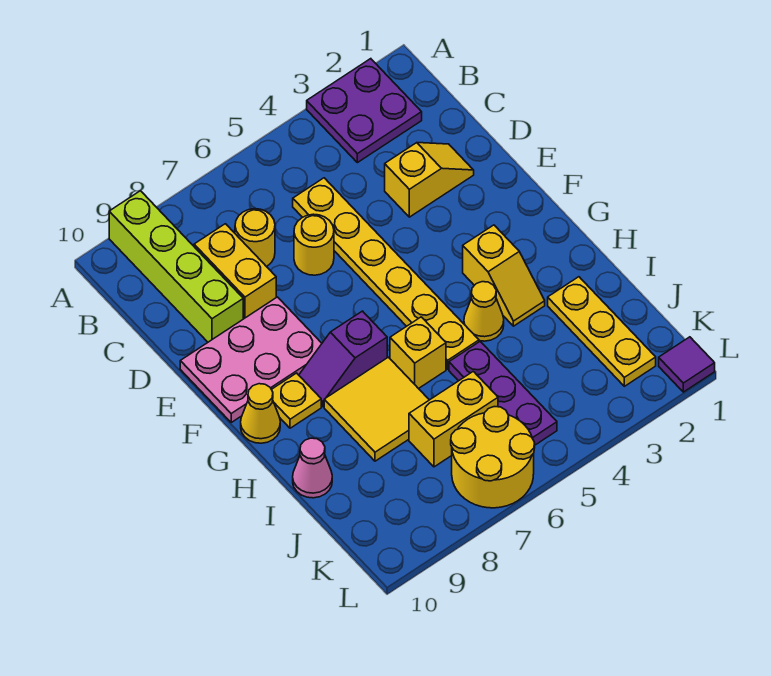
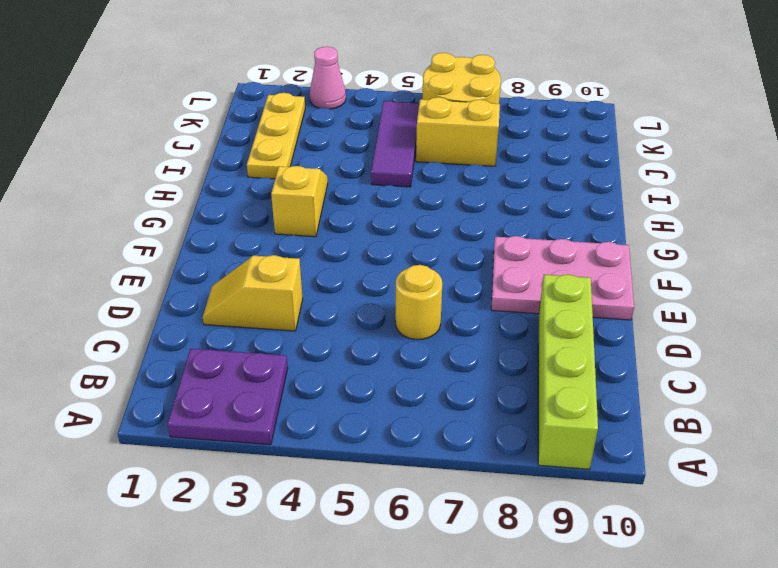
purple 1x3 tile [371,101,419,187] -> purple 1x3 plate [449,341,557,445]
pink 1x1 cone [310,47,346,109] -> pink 1x1 cone moved to [293,438,332,498]
none -> yellow 1x6 plate [293,178,479,369]
none -> yellow 1x1 round brick [235,209,275,267]
none -> yellow 1x2 brick [194,224,276,319]

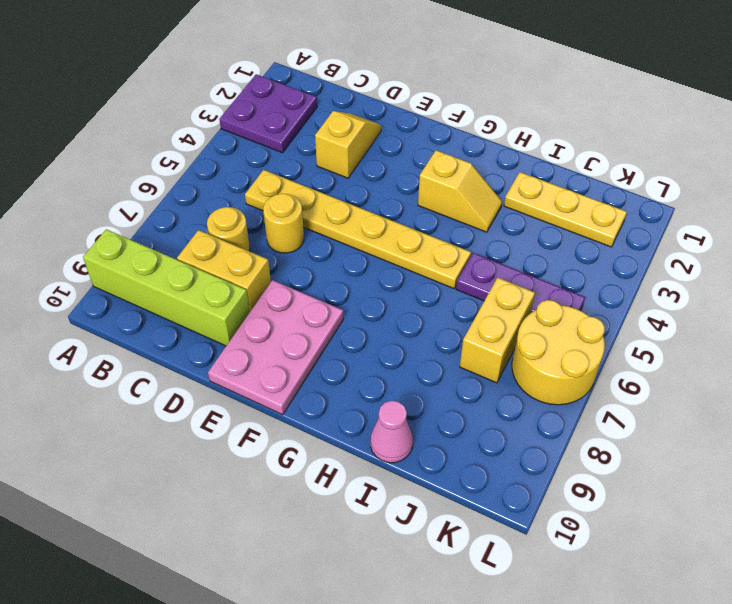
none -> purple 1x2 slope [299,311,387,407]
none -> yellow 1x1 plate [272,373,321,428]
none -> yellow 1x1 cone [241,384,280,443]

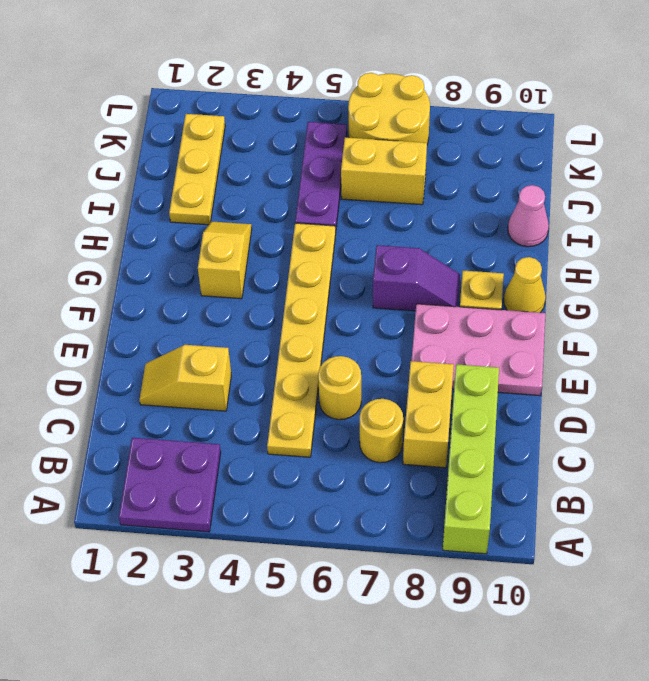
none -> yellow 1x1 cone [464,282,504,341]
none -> yellow 1x1 brick [390,317,446,389]
none -> yellow 2x2 tile [324,357,429,461]

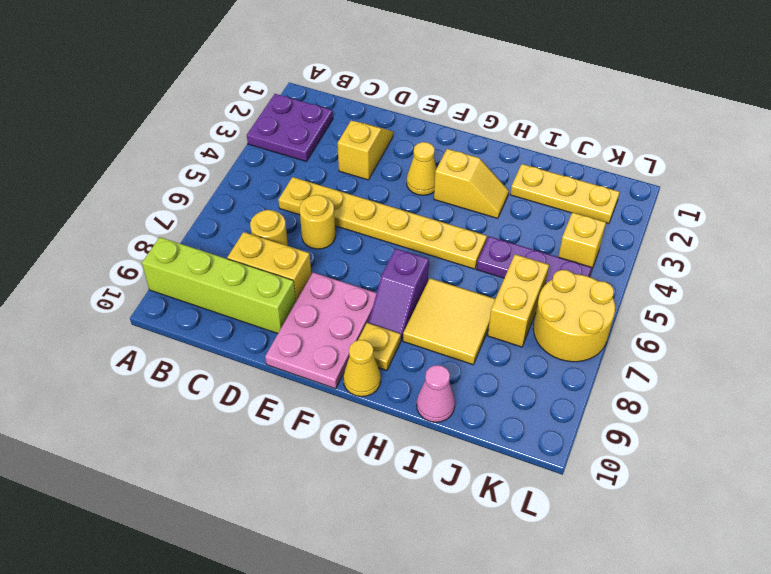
yellow 1x1 cone [407,142,437,195] -> yellow 1x1 cone moved to [464,282,504,341]
yellow 1x1 brick [558,212,606,271] -> yellow 1x1 brick moved to [390,317,446,389]
none -> purple 1x1 tile [659,337,715,392]

